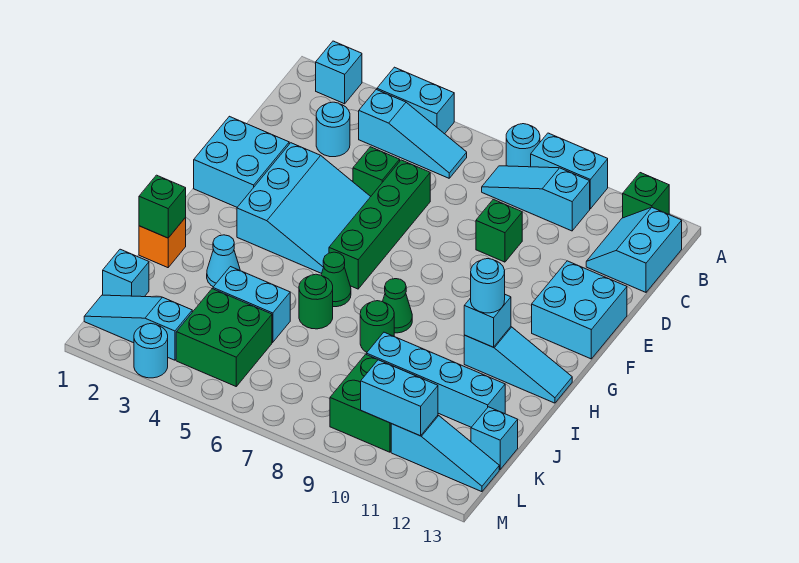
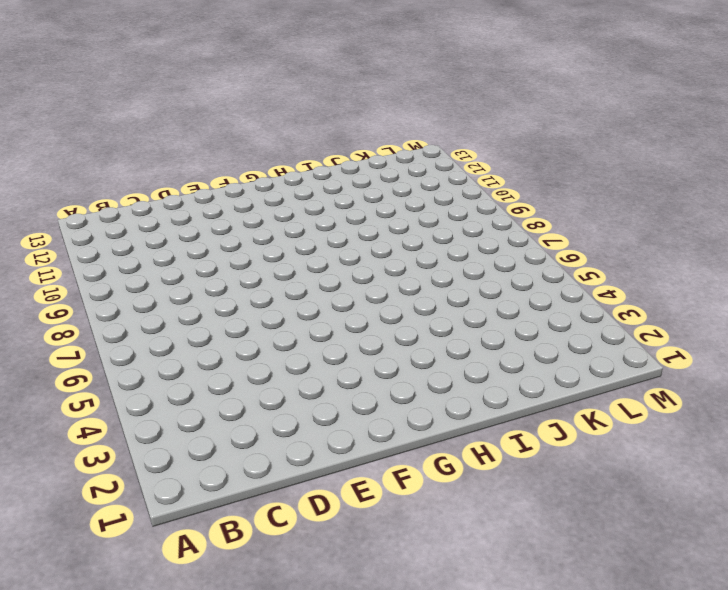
none -> cyan 1x1 brick [316,41,362,104]
none -> cyan 1x2 brick [377,67,454,134]
none -> cyan 1x1 round brick [506,124,540,167]
none -> cyan 1x2 brick [531,133,608,209]

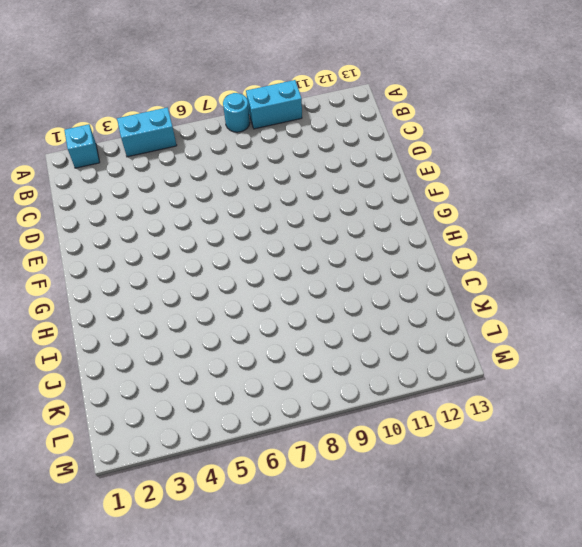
none -> green 1x1 brick [623,173,669,218]
none -> cyan 1x3 slope [359,90,467,178]
none -> cyan 1x3 slope [482,166,590,231]
none -> cyan 2x2 slope [586,207,682,292]

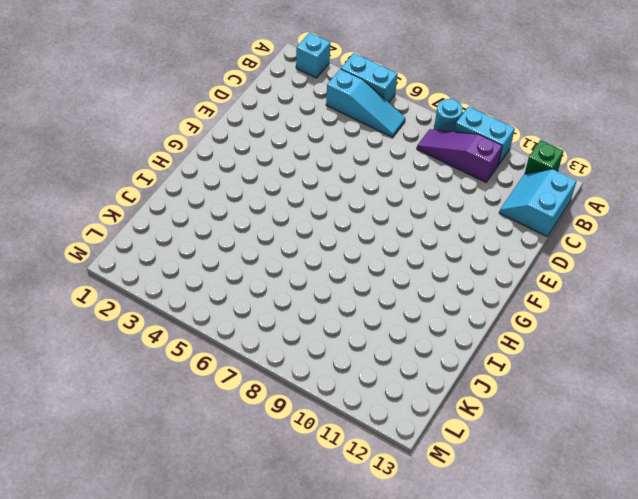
purple 1x3 slope [417,129,502,182] -> cyan 1x3 slope [482,166,590,231]
none -> cyan 1x1 round brick [316,102,350,157]
none -> green 1x1 brick [353,147,400,196]
none -> green 1x4 brick [329,160,430,289]
none -> green 1x1 brick [476,199,522,262]

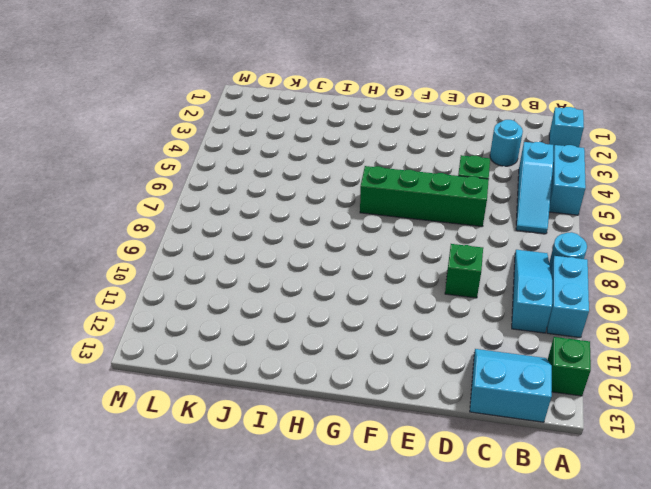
none -> cyan 2x2 brick [194,116,289,207]
none -> cyan 3x3 slope [237,143,371,274]
none -> cyan 2x2 brick [532,261,627,359]
none -> green 1x1 cone [321,252,351,307]

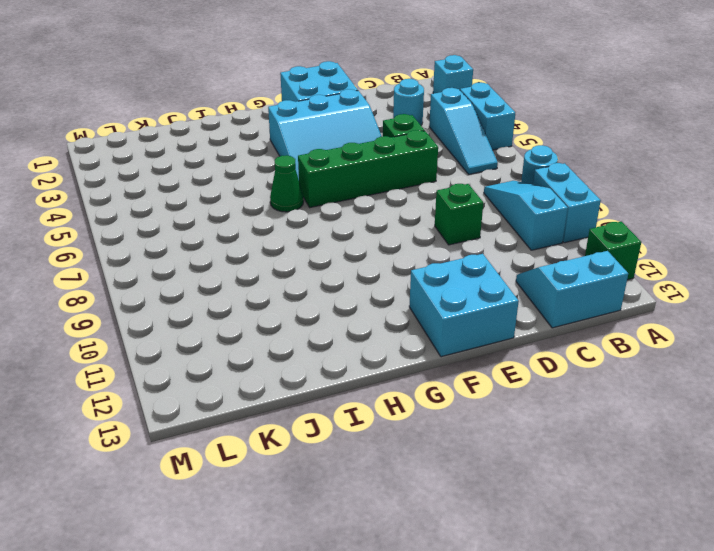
none -> green 1x1 cone [383,279,412,333]
none -> cyan 1x3 slope [464,327,572,403]
none -> orange 1x1 brick [139,218,186,268]
none -> cyan 1x1 cone [207,235,240,287]

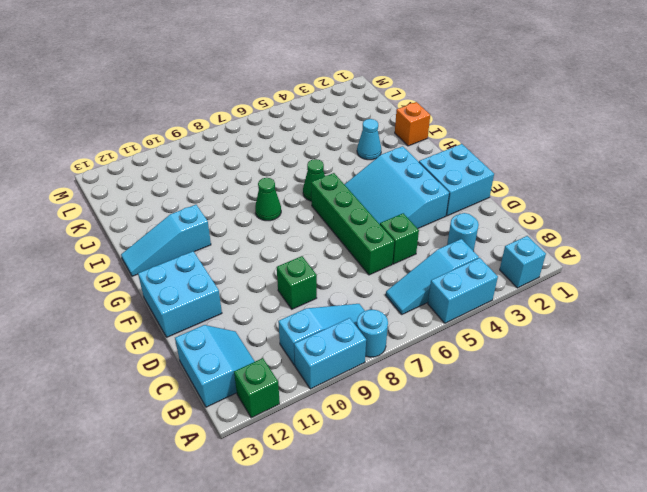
none -> green 1x1 round brick [299,274,333,329]
none -> green 1x1 round brick [360,301,394,352]
none -> cyan 1x2 brick [213,267,290,342]
none -> cyan 1x4 brick [366,332,505,427]

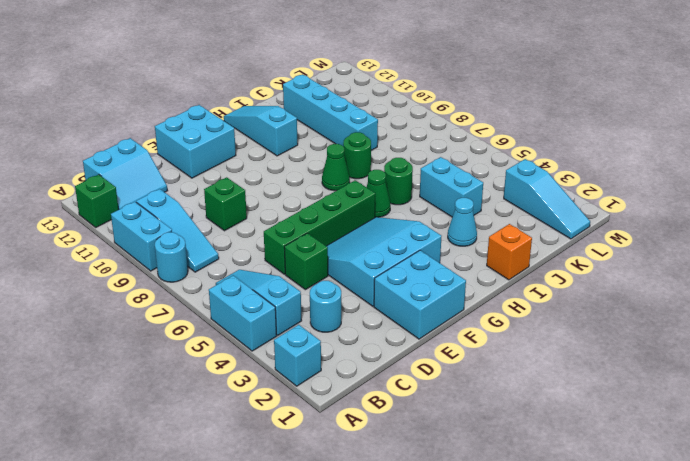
none -> cyan 1x1 brick [103,249,149,297]
none -> green 2x2 brick [176,289,272,386]
none -> green 2x2 brick [330,354,391,452]
none -> cyan 1x1 brick [471,407,518,469]

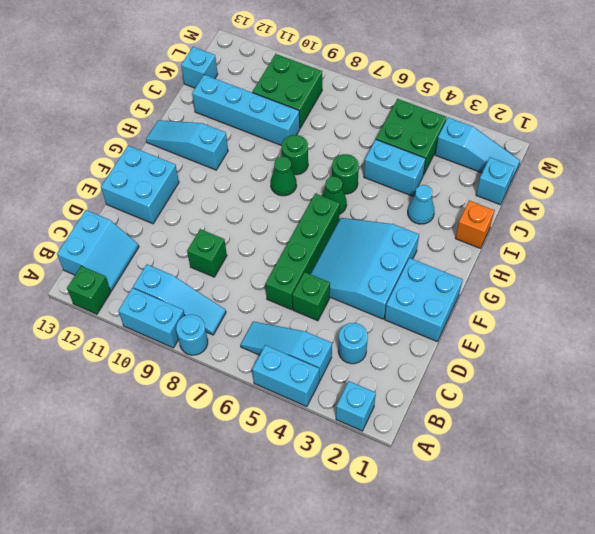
none -> cyan 1x3 slope [391,415,499,492]
none -> cyan 1x1 round brick [134,324,168,378]
none -> cyan 1x1 brick [464,295,511,347]
none -> green 1x1 brick [139,175,186,238]

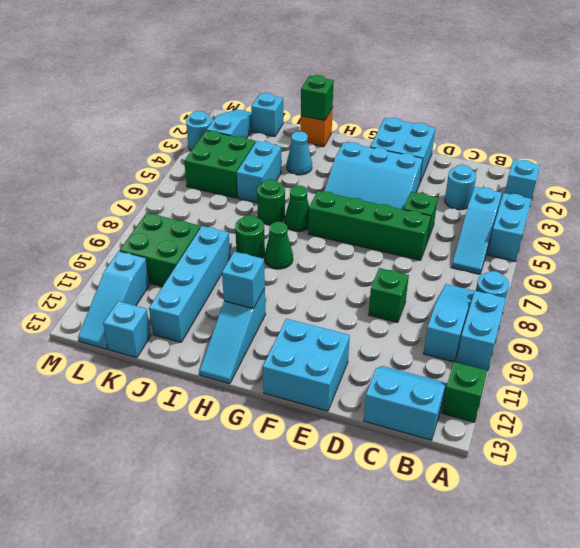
none -> cyan 1x2 brick [361,360,438,436]
none -> cyan 1x1 round brick [471,259,505,313]

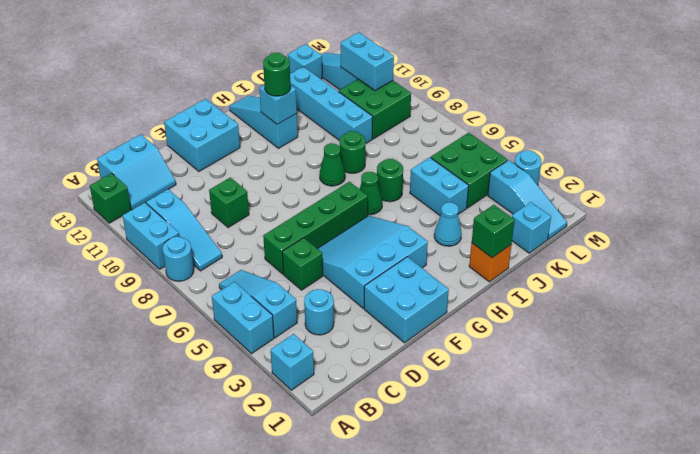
green 1x1 round brick [263,53,291,96] -> cyan 1x1 round brick [471,259,505,313]

